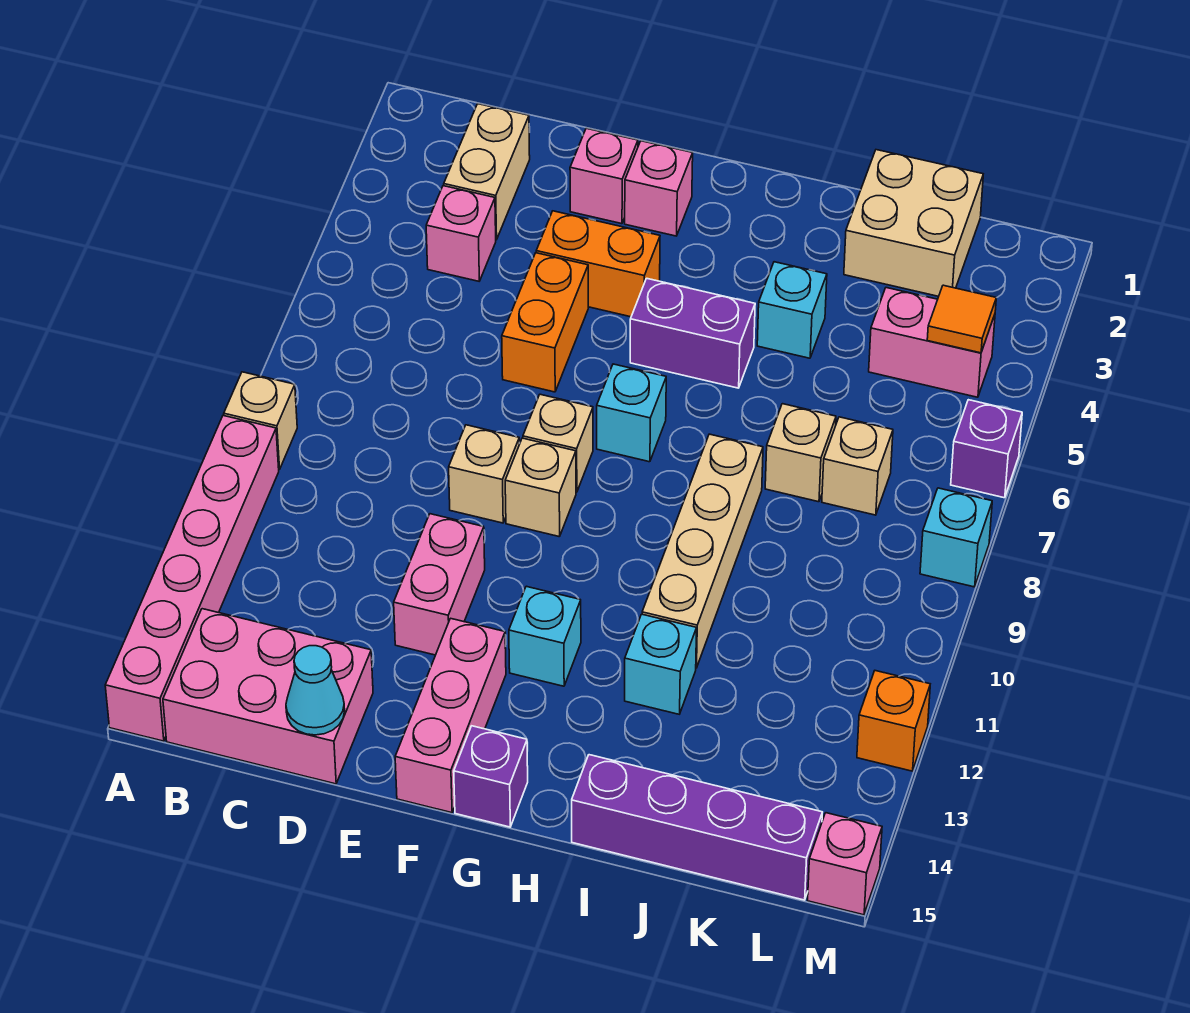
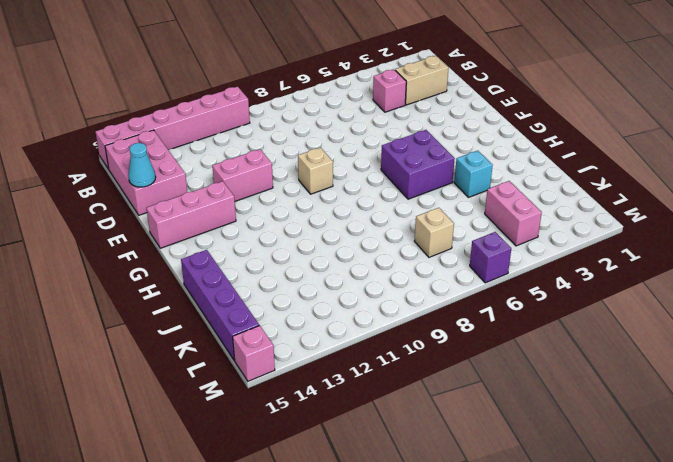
purple 2x2 brick [381,130,455,199] -> purple 1x2 brick [630,278,755,388]
none -> tan 1x1 brick [224,372,297,470]
none -> pink 1x1 brick [570,128,638,224]
none -> orange 1x2 brick [536,211,660,317]
none -> orange 1x2 brick [502,253,588,392]

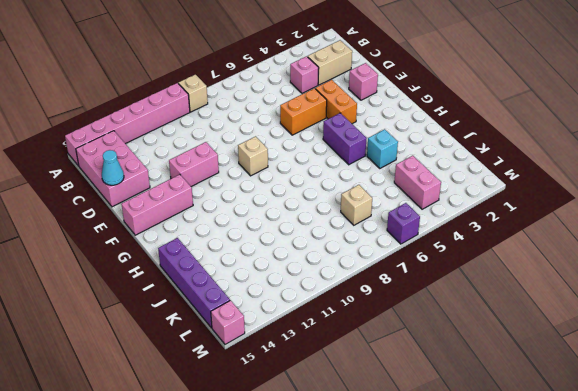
none -> tan 1x1 brick [449,425,519,523]
none -> pink 1x1 brick [625,141,693,236]
none -> tan 1x1 brick [523,394,593,492]
none -> cyan 1x1 brick [597,364,666,462]

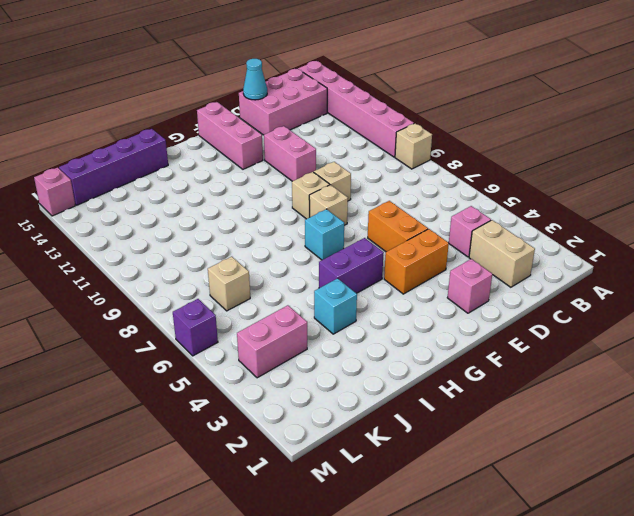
none -> pink 1x1 brick [625,141,693,236]
none -> cyan 1x1 brick [509,586,581,686]
none -> purple 1x1 brick [454,726,528,827]
none -> tan 1x4 brick [642,434,763,668]

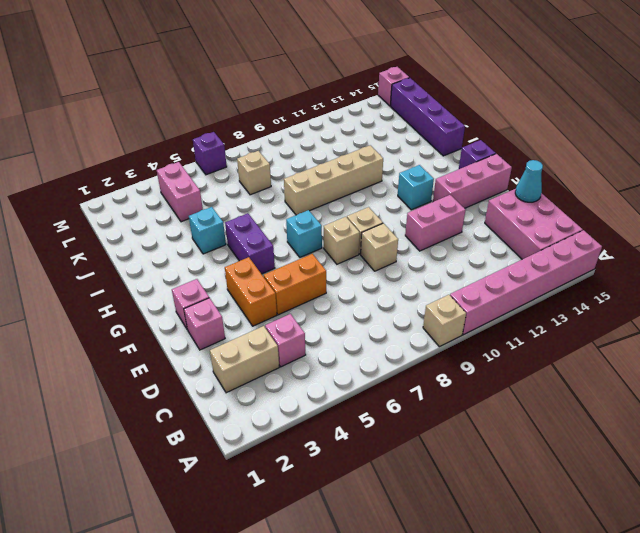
none -> cyan 1x1 brick [625,614,697,714]
none -> tan 2x2 brick [844,150,983,296]
none -> tan 1x1 brick [765,404,836,502]
none -> cyan 1x1 brick [920,488,992,587]

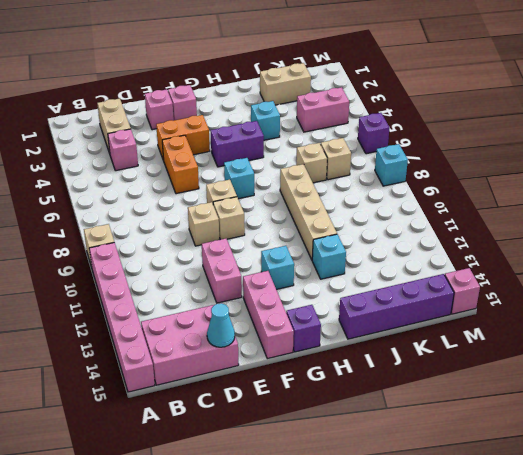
tan 1x2 brick [260,63,311,105] -> tan 2x2 brick [844,150,983,296]
none -> orange 1x1 brick [857,671,930,771]
none -> orange 1x1 tile [927,285,996,353]

